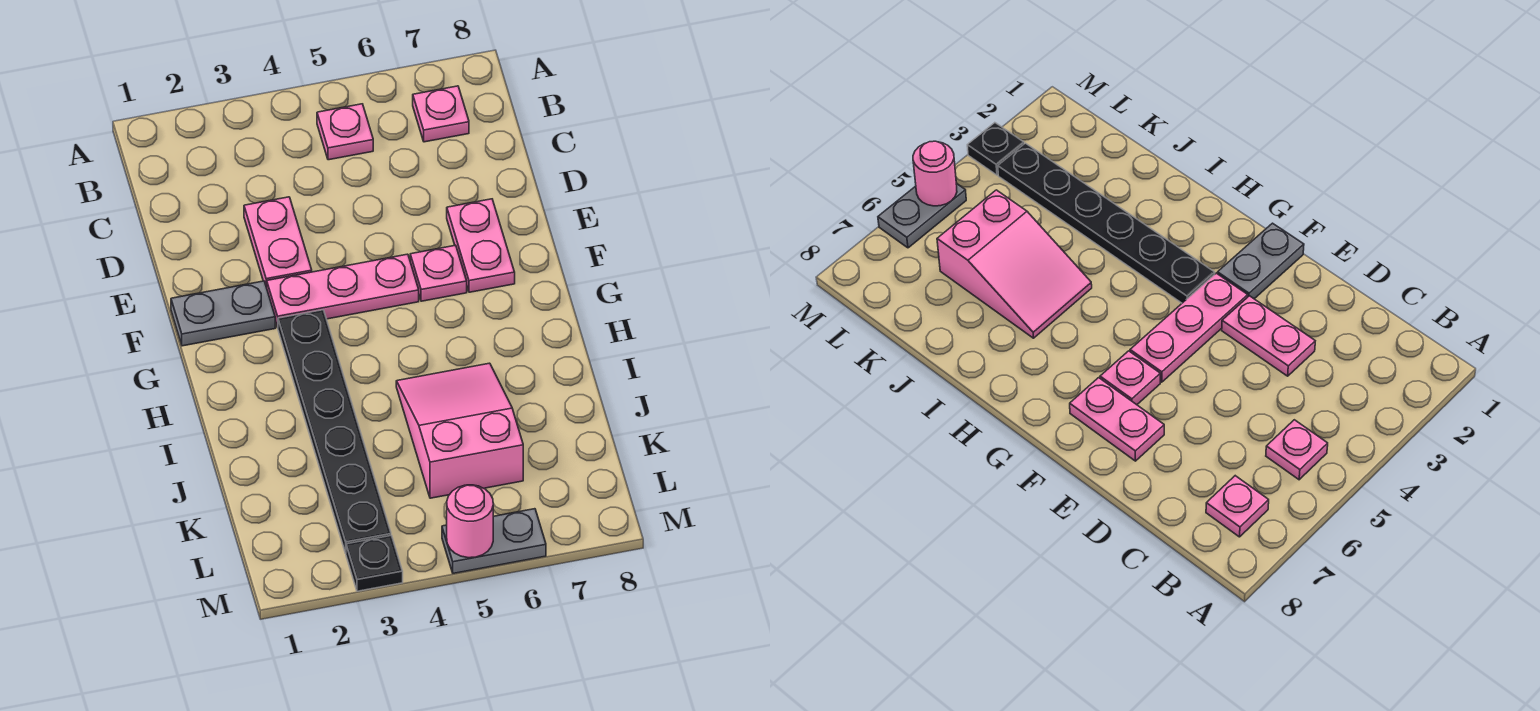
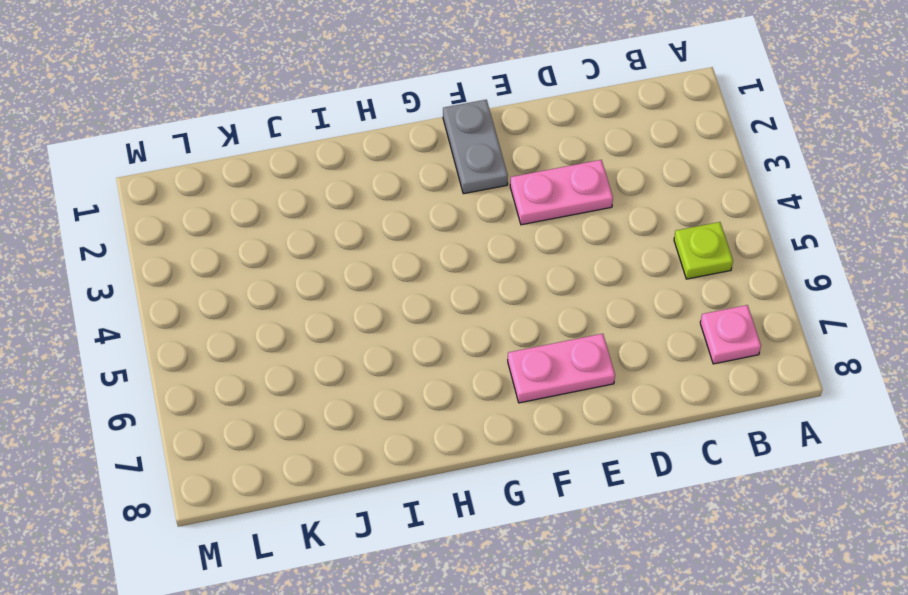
lime 1x1 plate [674,222,733,279] -> pink 1x1 plate [317,104,373,160]
none -> pink 1x3 plate [267,254,419,328]
none -> pink 1x1 plate [410,245,467,301]
none -> black 1x6 plate [278,310,391,553]

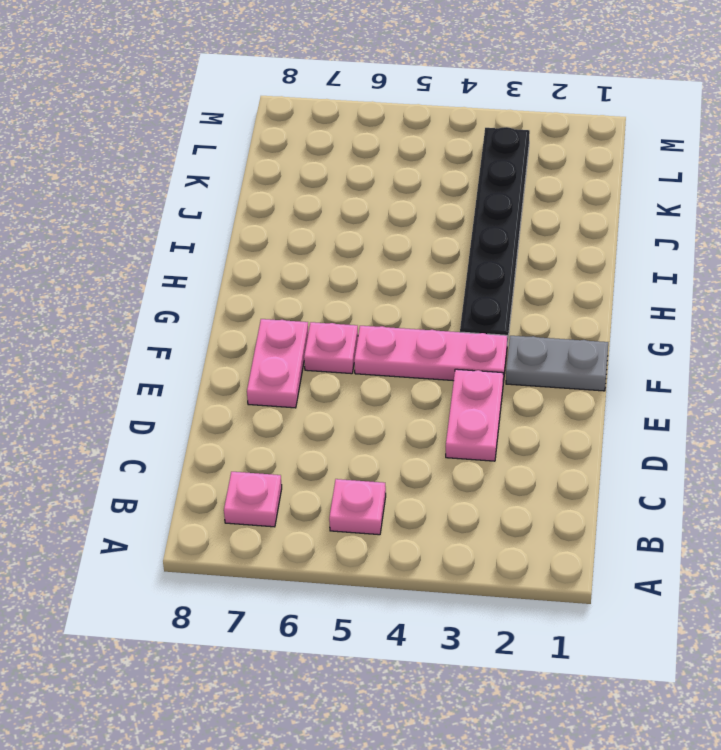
none -> pink 2x3 slope [396,363,523,498]
none -> black 1x1 plate [346,535,403,591]
none -> grey 1x2 plate [442,509,546,573]

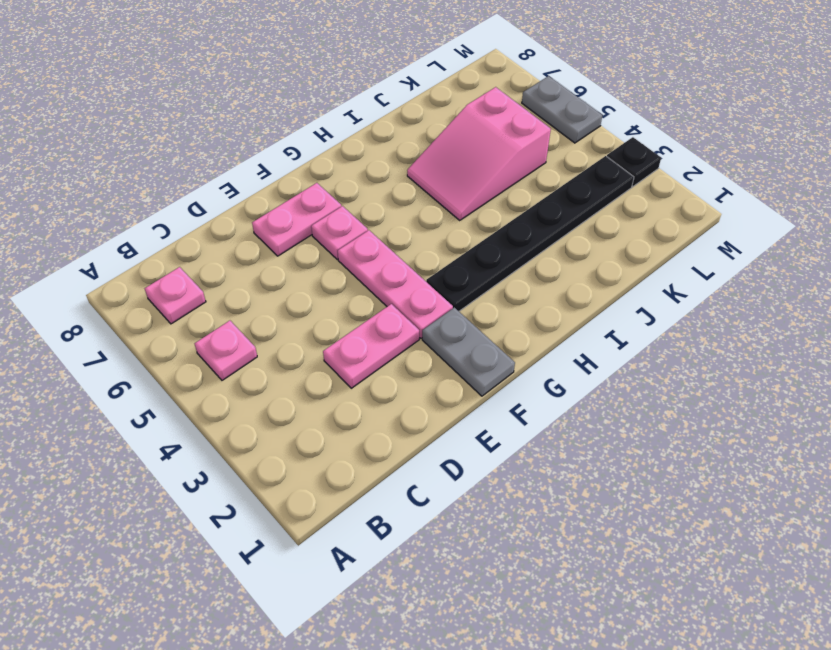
none -> pink 1x1 round brick [447,485,493,558]

